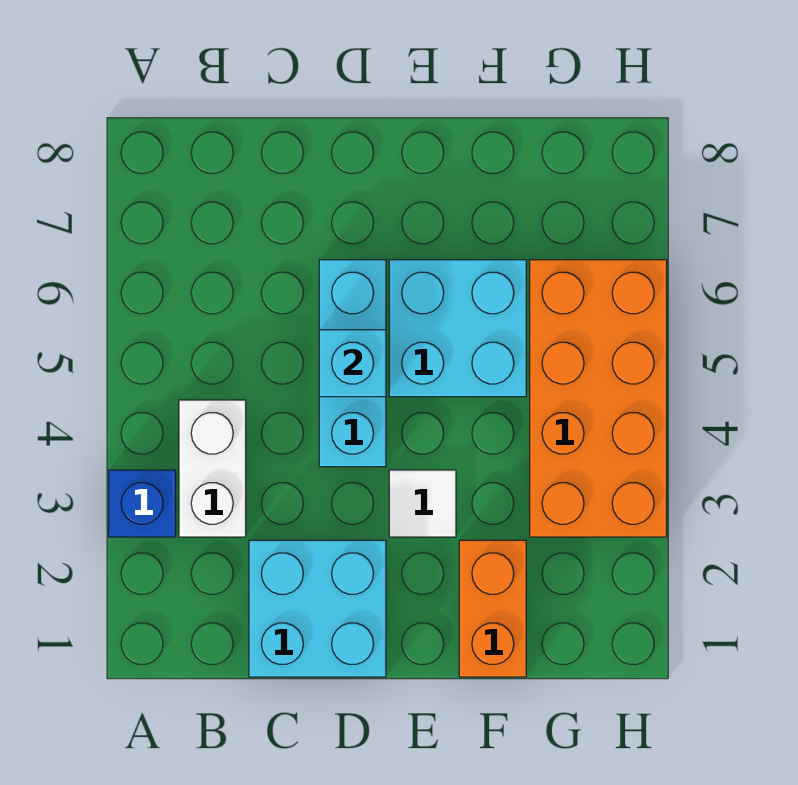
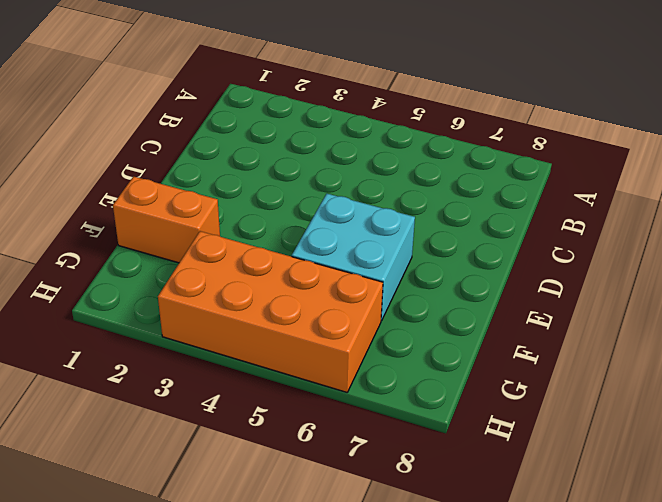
none -> blue 1x1 brick [109,470,176,537]
none -> white 1x2 brick [179,400,246,537]

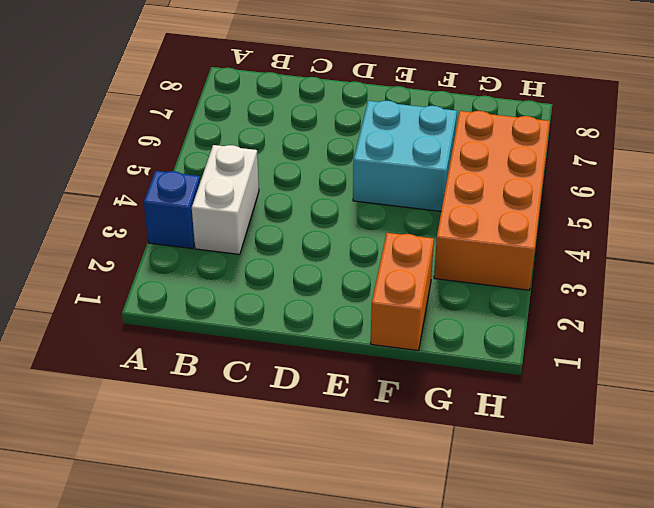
none -> cyan 2x2 brick [249,540,386,677]
none -> cyan 1x3 brick [319,260,386,467]

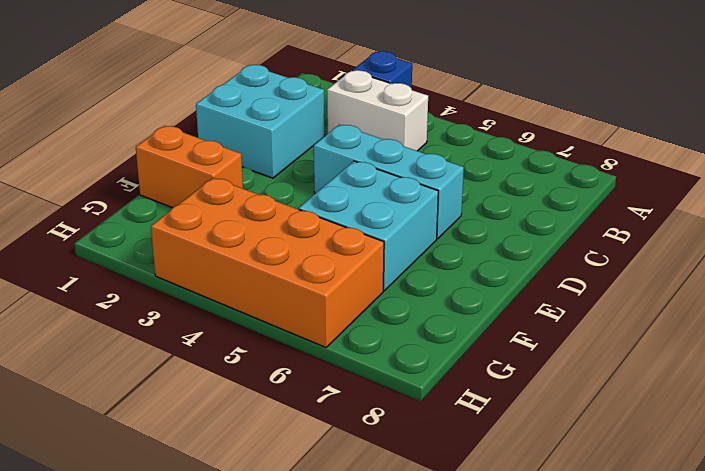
none -> white 1x1 tile [389,470,456,537]
none -> cyan 1x1 brick [319,330,386,397]

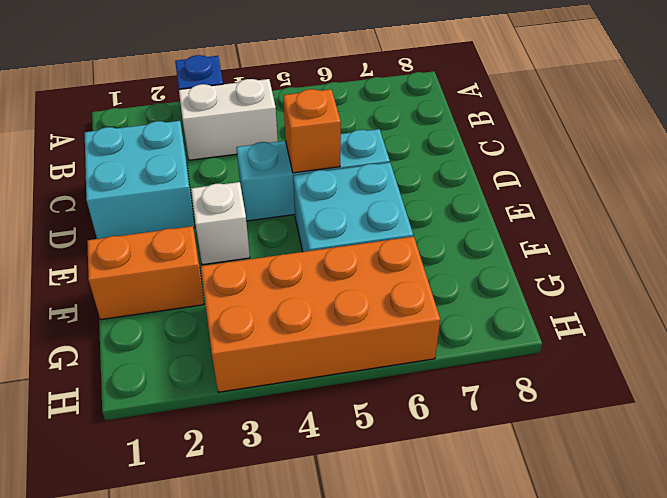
orange 1x1 brick [283,89,341,173] -> cyan 1x1 brick [319,330,386,397]
white 1x1 brick [191,182,250,265] -> white 1x1 tile [389,470,456,537]

